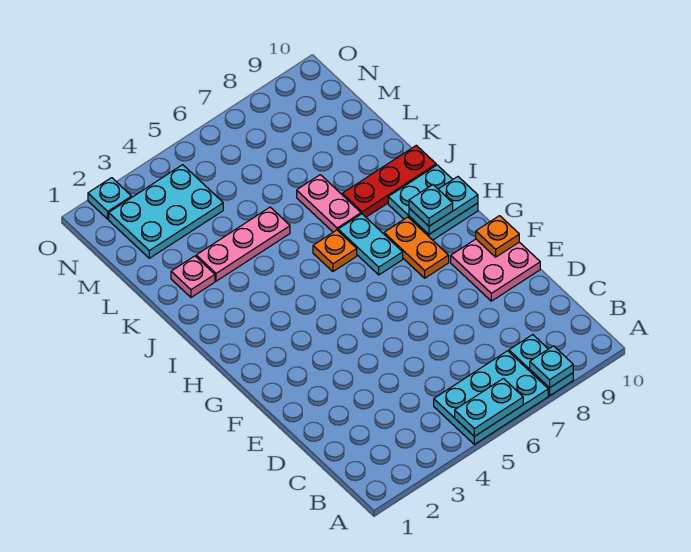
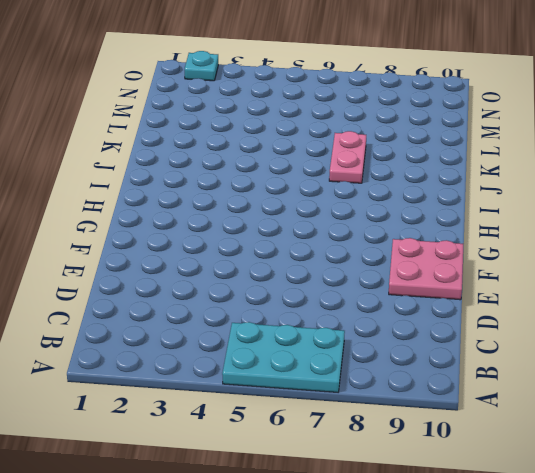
none -> cyan 1x2 plate [509,335,573,396]
none -> orange 1x2 plate [384,217,449,278]
none -> cyan 1x2 plate [338,214,403,275]

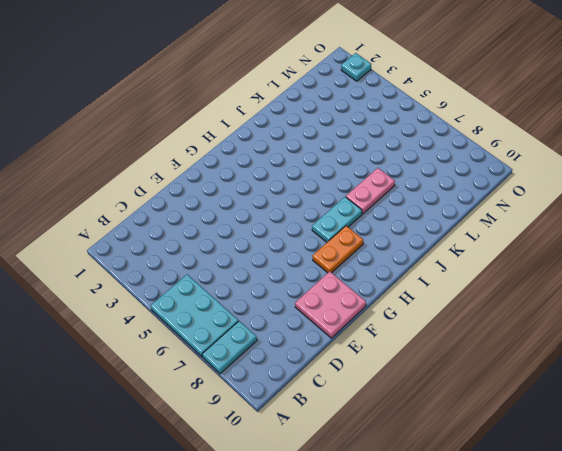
none -> cyan 2x2 plate [388,165,478,240]
none -> orange 1x1 plate [313,230,357,272]
none -> red 1x3 plate [342,145,436,217]

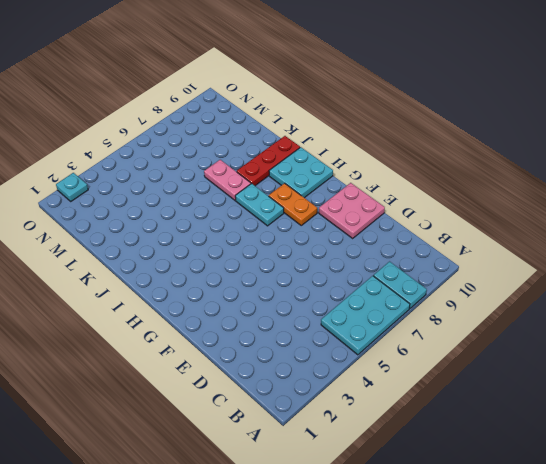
none -> orange 1x1 plate [313,230,357,272]
none -> pink 1x1 plate [171,256,215,297]
none -> pink 1x3 plate [196,207,290,281]

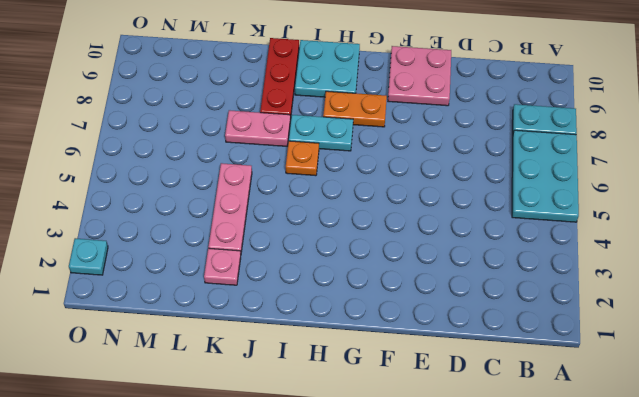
none -> cyan 2x3 plate [109,165,223,258]
none -> cyan 1x2 plate [455,379,523,436]
none -> cyan 1x1 plate [530,346,573,388]

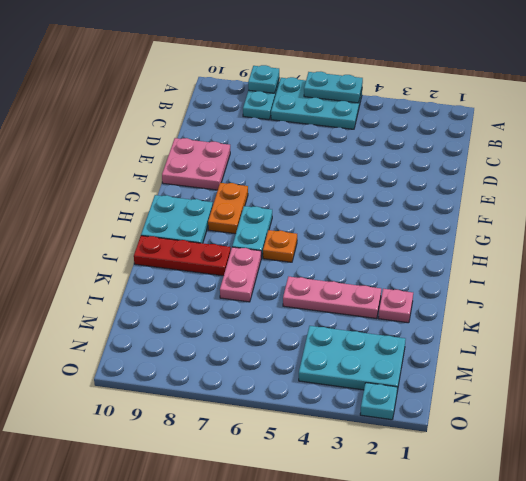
none -> orange 1x1 plate [476,216,519,257]
none -> cyan 1x2 plate [409,177,478,234]
none -> cyan 1x1 plate [409,185,453,226]

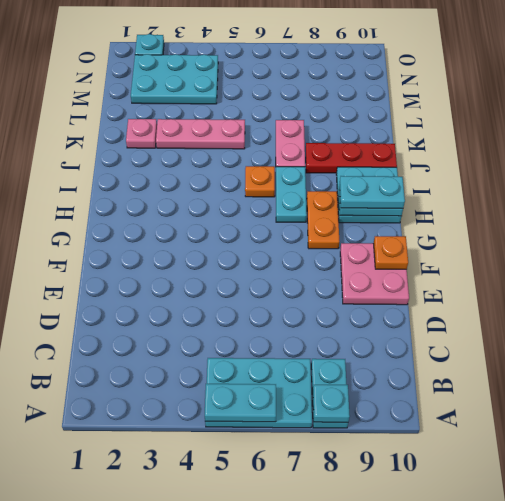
cyan 1x2 plate [339,176,405,208] -> cyan 1x1 plate [409,185,453,226]

